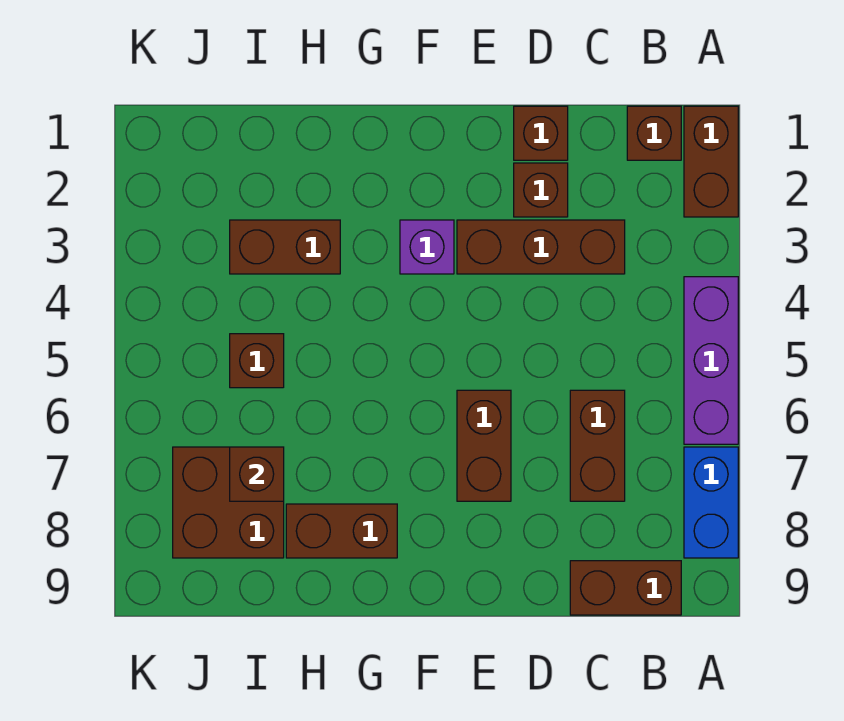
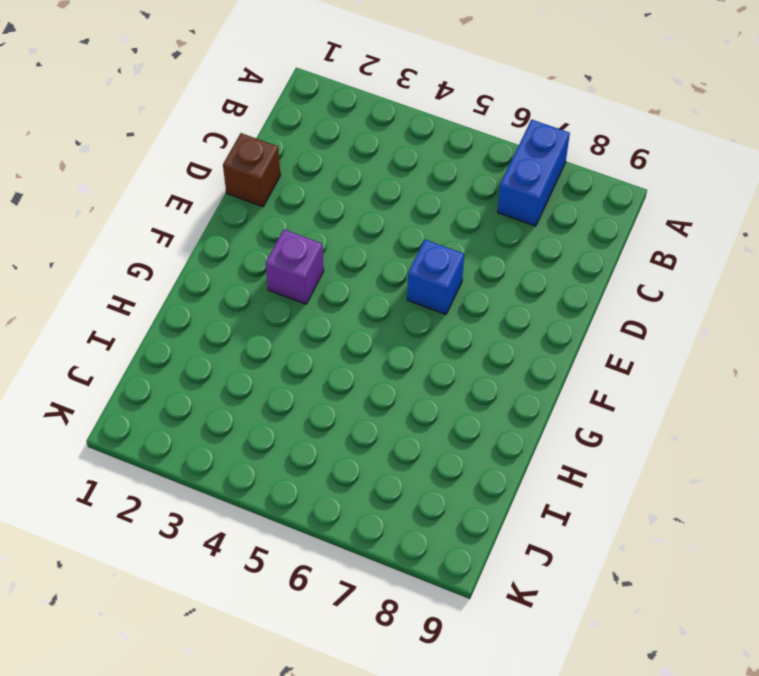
blue 1x2 brick [498,120,570,226] -> blue 1x2 brick turned to [684,447,738,558]
blue 1x1 brick [407,240,464,314] -> brown 1x2 brick [457,390,511,501]
none -> brown 1x2 brick [684,106,738,217]
none -> purple 1x3 brick [684,277,738,444]
none -> brown 1x1 brick [627,106,681,160]

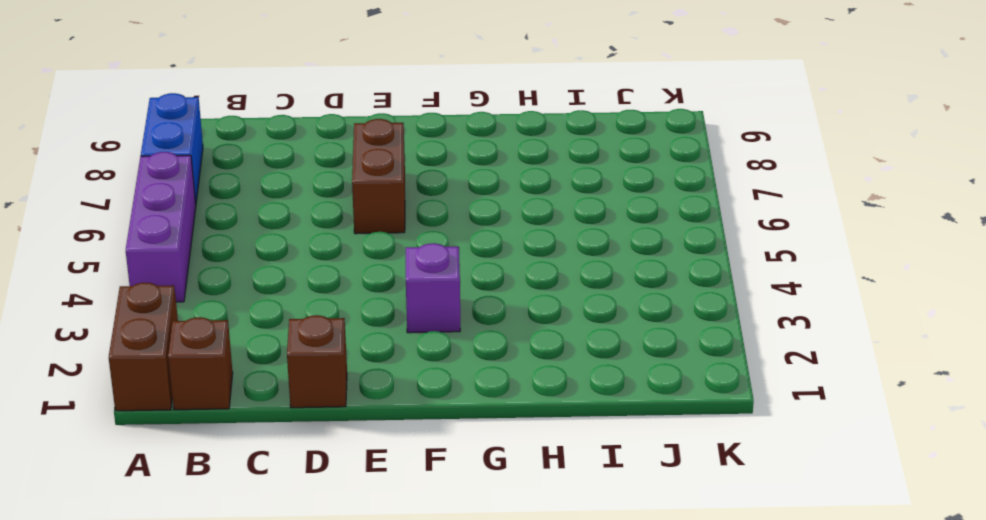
none -> brown 1x2 brick [570,561,681,615]
none -> brown 1x3 brick [457,220,625,274]
none -> brown 1x2 brick [570,390,625,501]

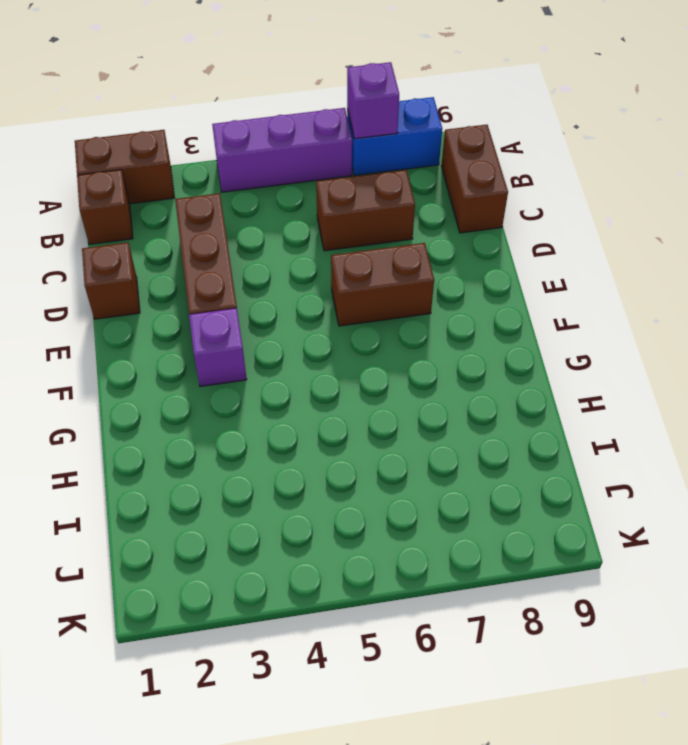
purple 1x1 brick [347,62,399,139] -> none
none -> brown 1x1 brick [514,163,568,217]
none -> brown 1x2 brick [286,504,397,558]
none -> brown 1x2 brick [230,220,340,274]

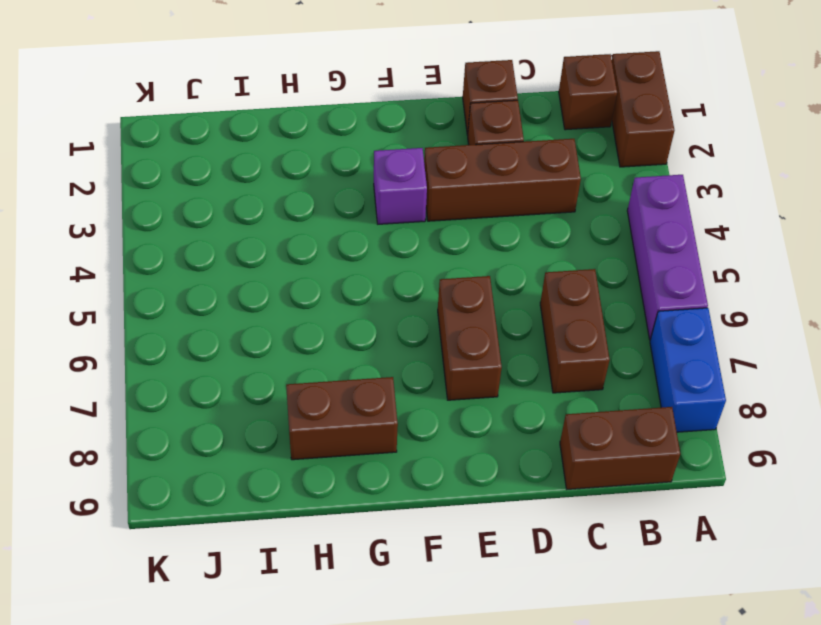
none -> brown 1x2 brick [230,220,340,274]
none -> brown 1x1 brick [230,334,284,388]
none -> brown 2x2 brick [173,447,284,558]

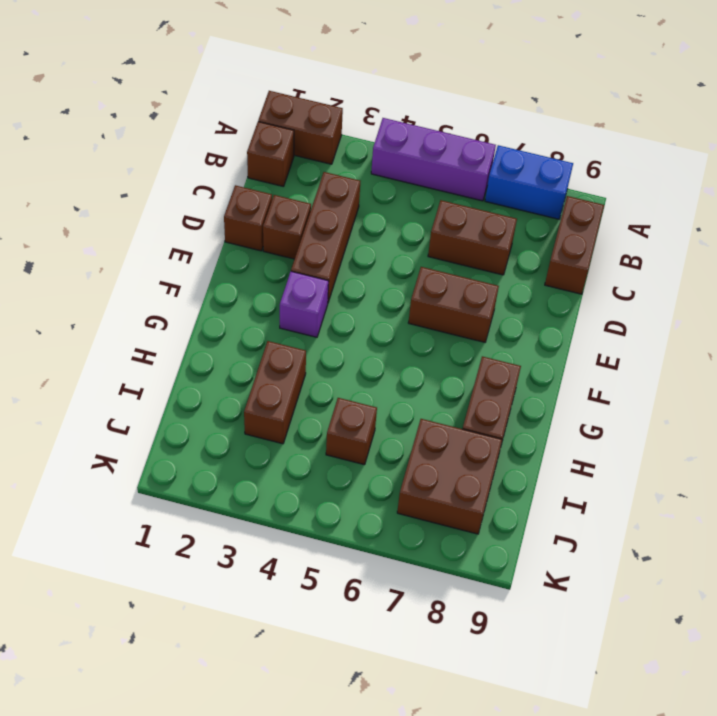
none -> brown 1x1 brick [230,447,284,501]

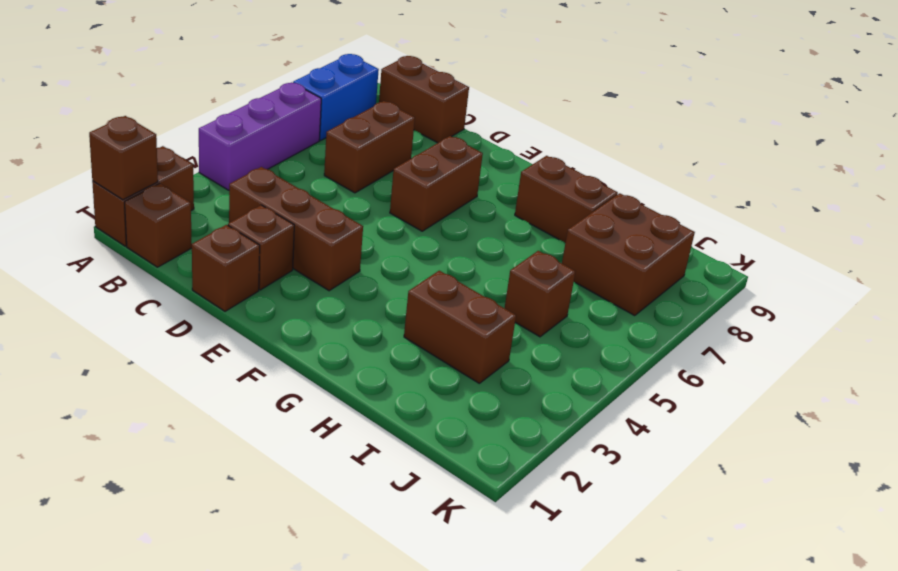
brown 1x1 brick [89,116,158,200] -> brown 1x1 brick moved to [230,447,284,501]
none -> purple 1x1 brick [400,220,454,274]

